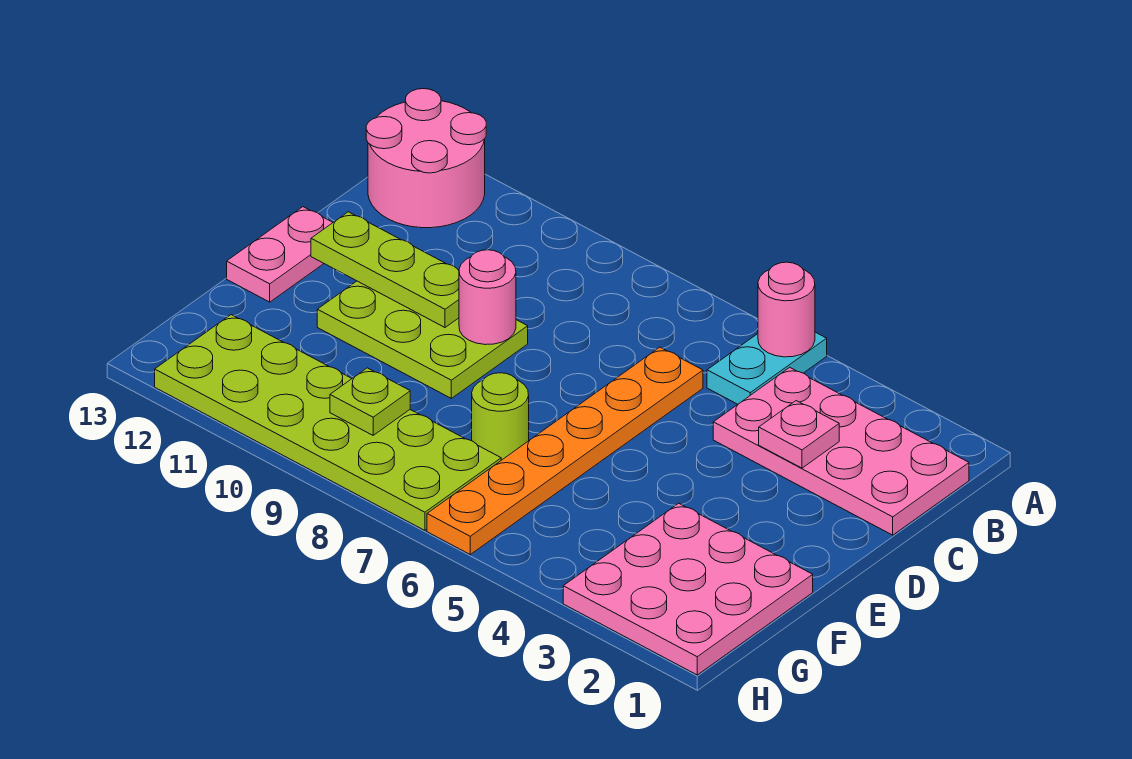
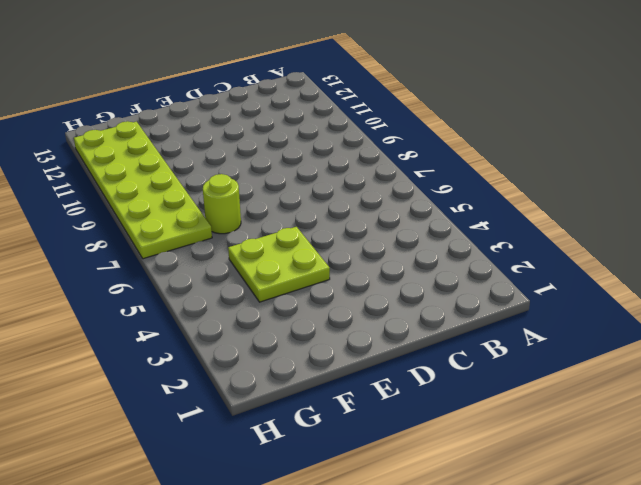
lime 2x2 plate [228,227,330,302] -> none
none -> cyan 1x2 plate [707,332,827,404]
none -> pink 2x2 round brick [366,89,486,228]
none -> pink 2x4 plate [713,367,969,535]

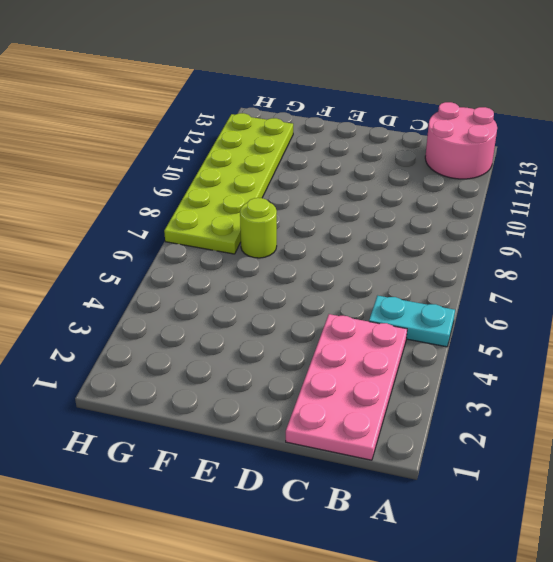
none -> orange 1x6 plate [427,347,703,554]
none -> lime 2x3 plate [317,281,528,398]
none -> pink 1x2 plate [227,207,333,302]

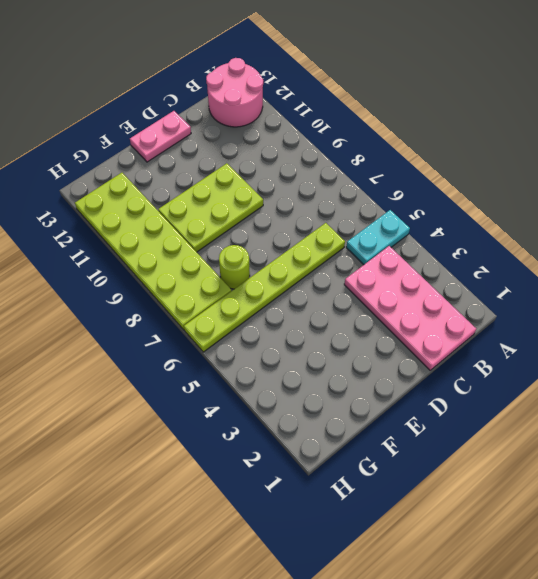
lime 1x6 plate [184,223,345,352] -> orange 1x6 plate [427,347,703,554]
lime 2x3 plate [158,163,263,252] -> lime 2x3 plate turned to [317,281,528,398]
none -> pink 3x3 plate [563,503,813,675]
none -> pink 1x1 round brick [758,262,815,357]
none -> pink 1x1 plate [759,401,839,468]

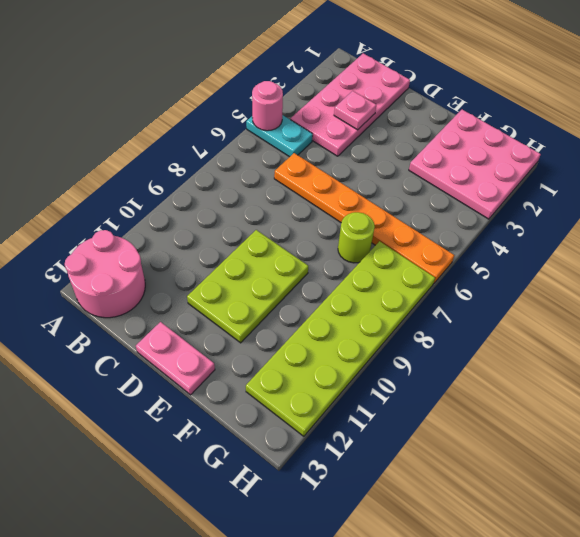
none -> pink 1x1 round brick [459,250,516,345]
none -> lime 1x3 plate [311,212,459,327]
none -> lime 1x1 plate [330,368,410,435]

